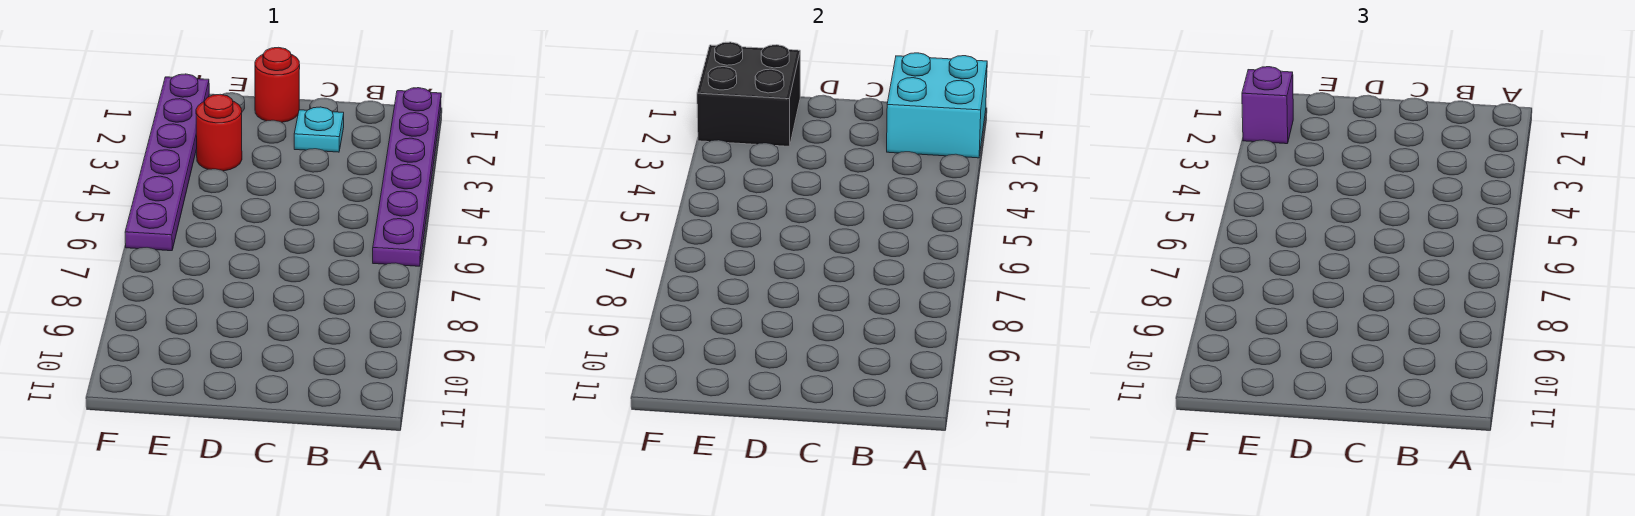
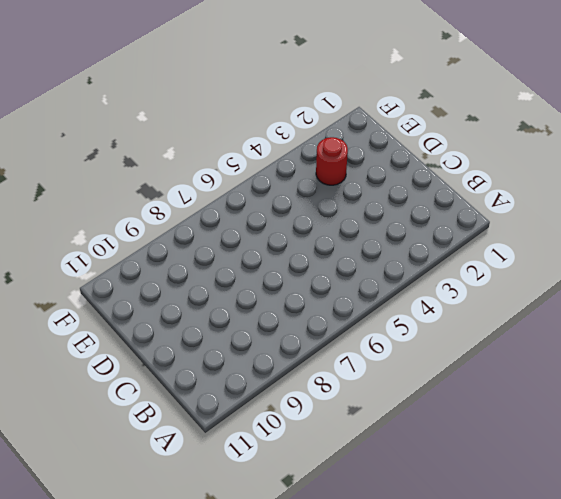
none -> purple 1x6 plate [373,88,441,266]
none -> cyan 1x1 plate [294,107,344,152]

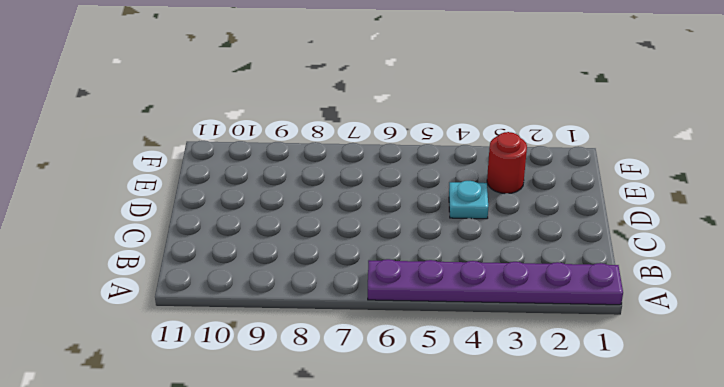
cyan 1x1 plate [449,181,488,219] -> cyan 1x1 plate moved to [294,107,344,152]
none -> red 1x1 round brick [255,47,300,122]
none -> purple 1x6 plate [125,74,209,251]

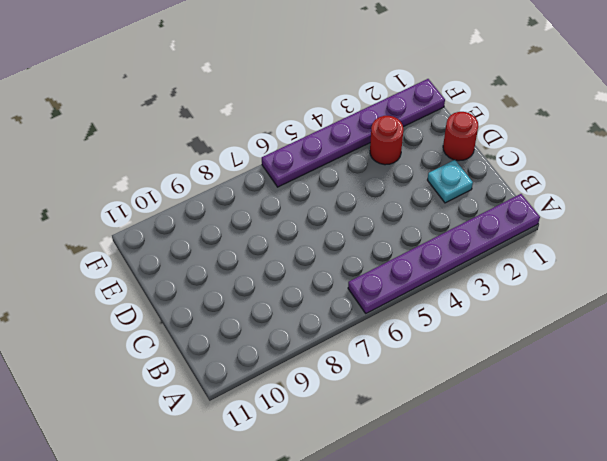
none -> cyan 2x2 brick [887,53,987,158]
none -> black 2x2 brick [697,42,800,146]

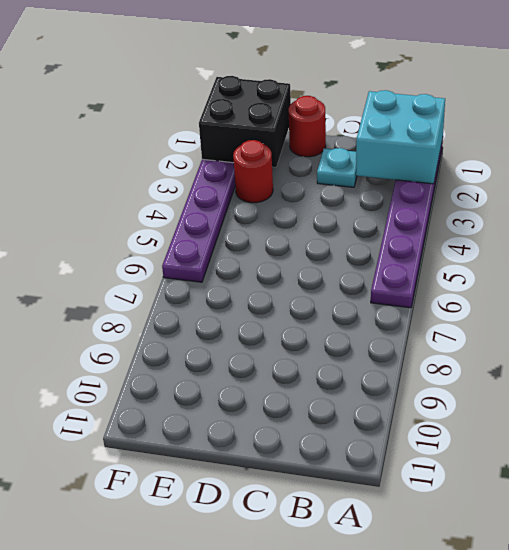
none -> purple 1x1 brick [1242,67,1293,144]

